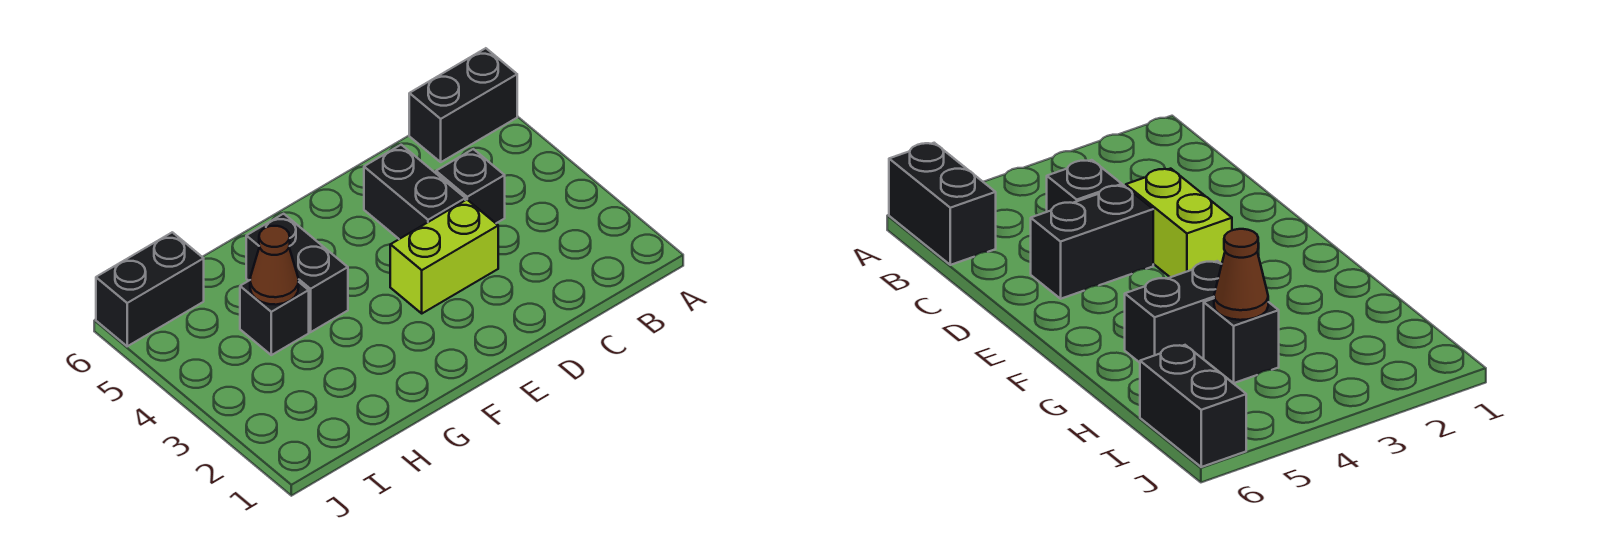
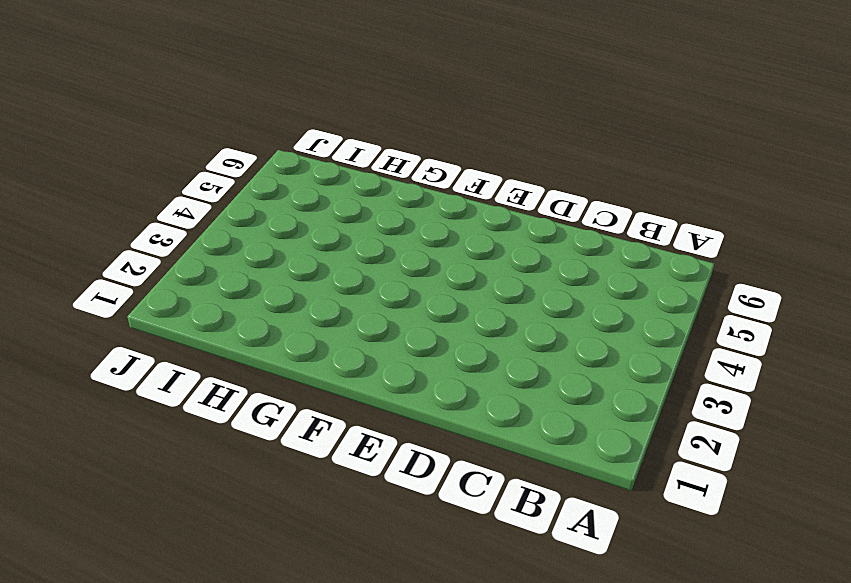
none -> black 1x2 brick [409,48,517,162]
none -> black 1x1 brick [436,149,505,223]

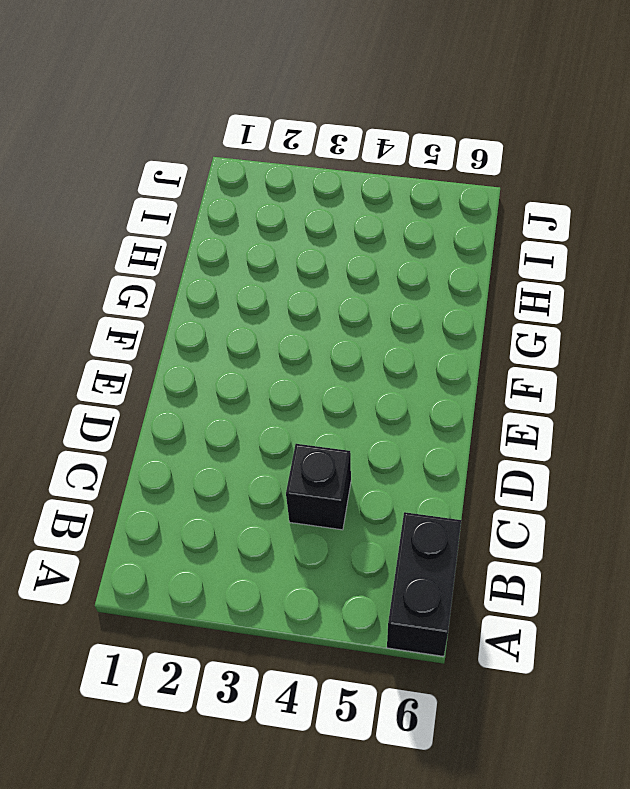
none -> lime 1x2 brick [390,200,498,313]
none -> black 1x2 brick [364,145,465,239]

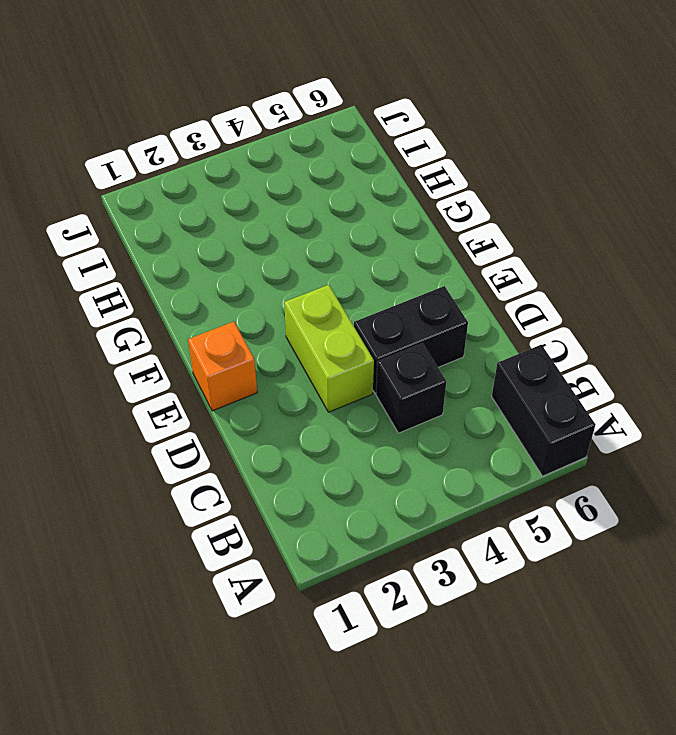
orange 1x1 brick [188,322,257,411] -> none
none -> black 1x2 brick [246,214,348,332]
none -> black 1x1 brick [240,280,309,355]

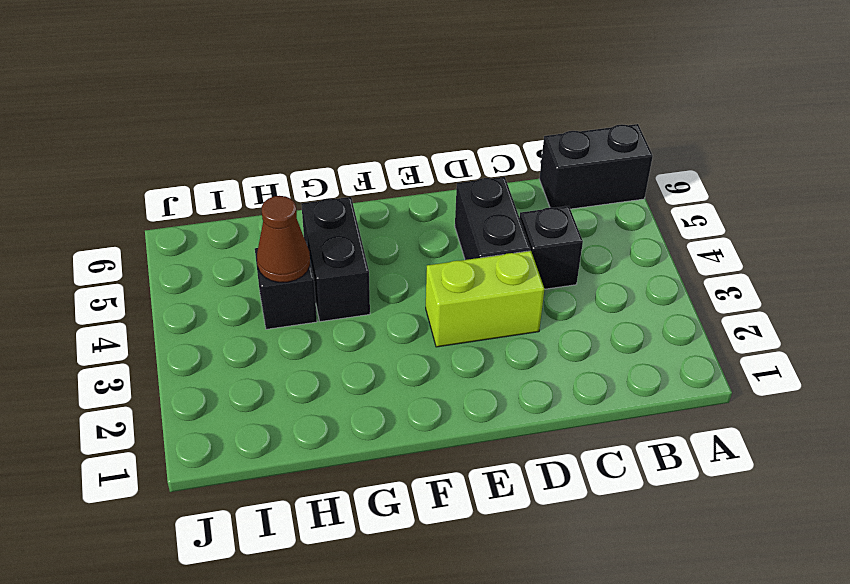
none -> black 1x2 brick [96,232,204,346]

